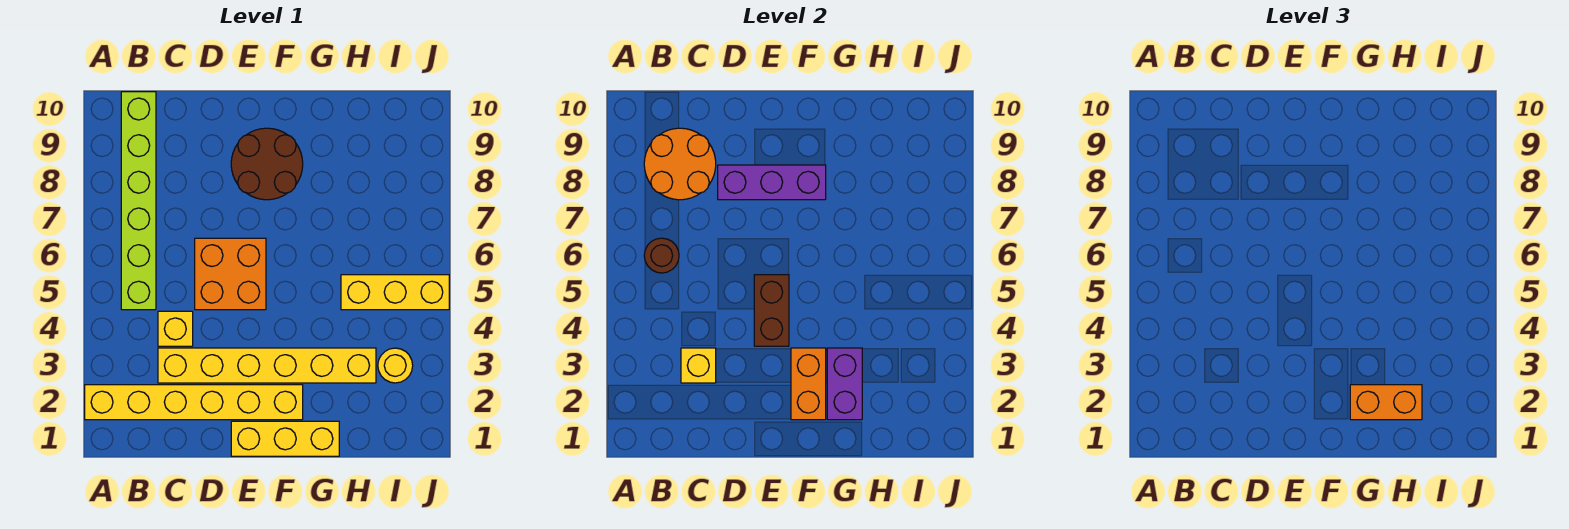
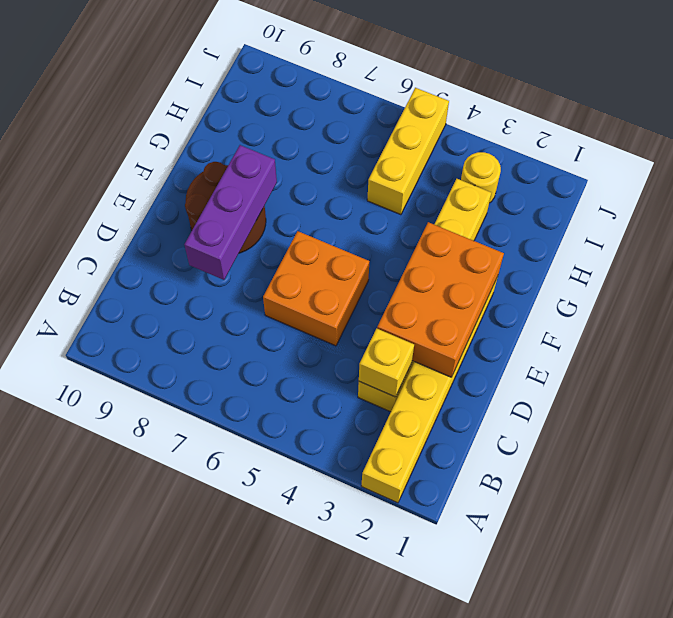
orange 2x3 brick [377,222,504,377] -> orange 1x2 brick [791,348,826,420]
none -> lime 1x6 brick [121,92,156,310]
none -> yellow 1x1 brick [158,311,193,346]
none -> yellow 1x3 brick [231,421,339,456]

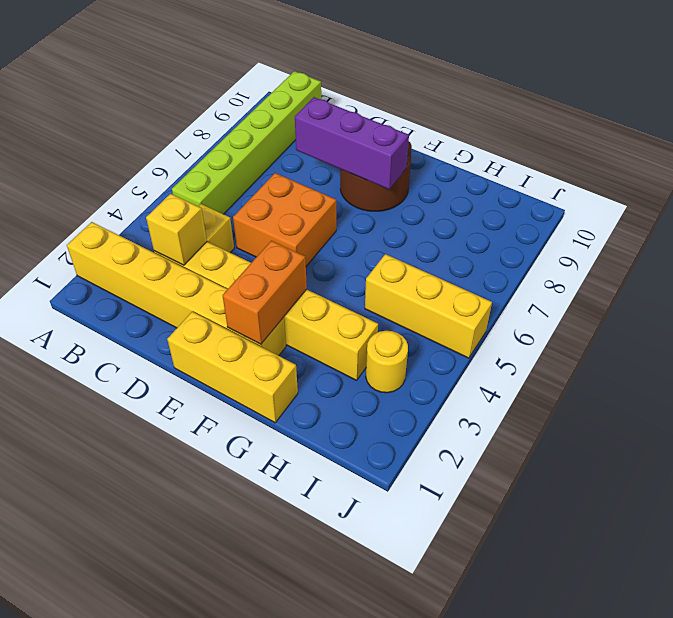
none -> brown 1x1 round brick [644,238,679,273]
none -> orange 2x2 round brick [644,128,716,200]
none -> brown 1x2 brick [754,275,789,346]

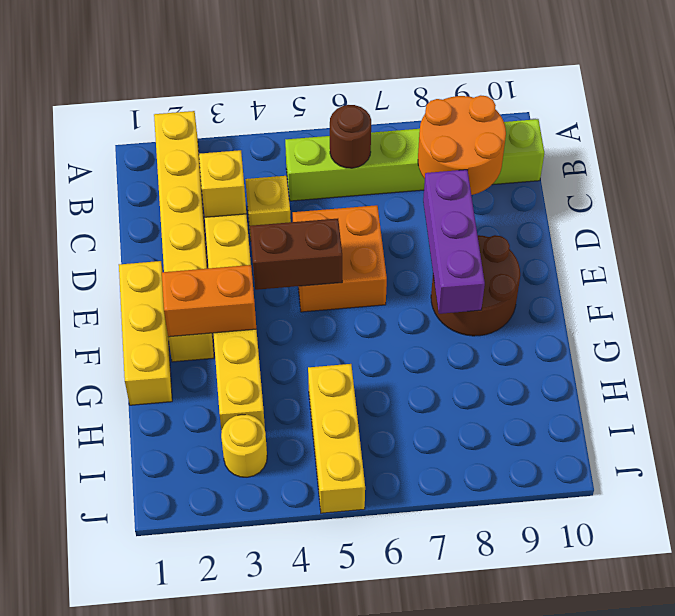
none -> purple 1x2 brick [827,348,862,420]
none -> orange 1x2 brick [1350,385,1422,420]

